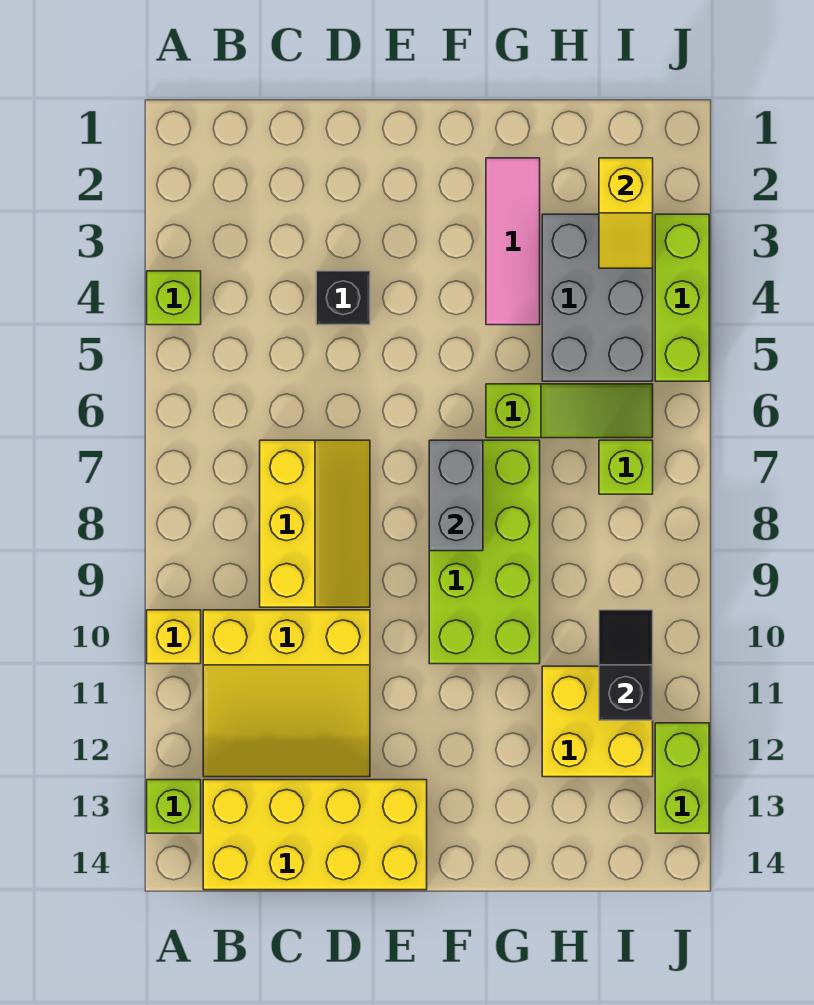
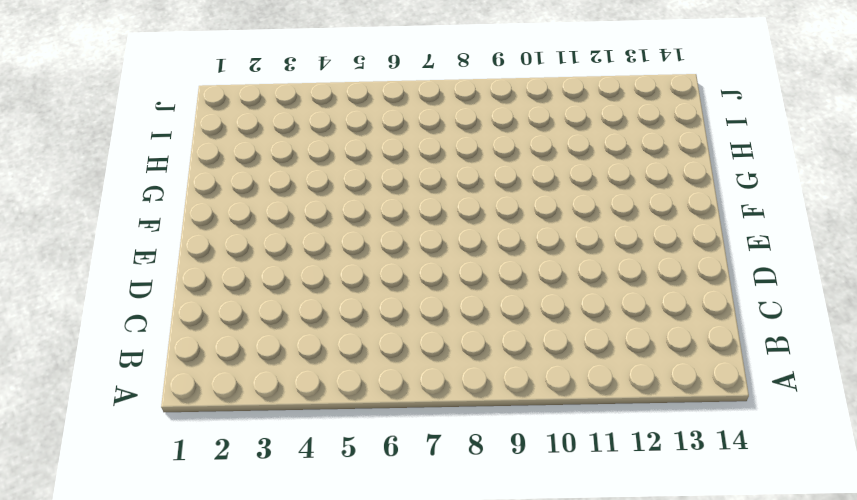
none -> lime 1x1 brick [147,271,201,325]
none -> yellow 1x1 brick [147,610,201,664]
none -> lime 1x1 brick [147,780,201,833]

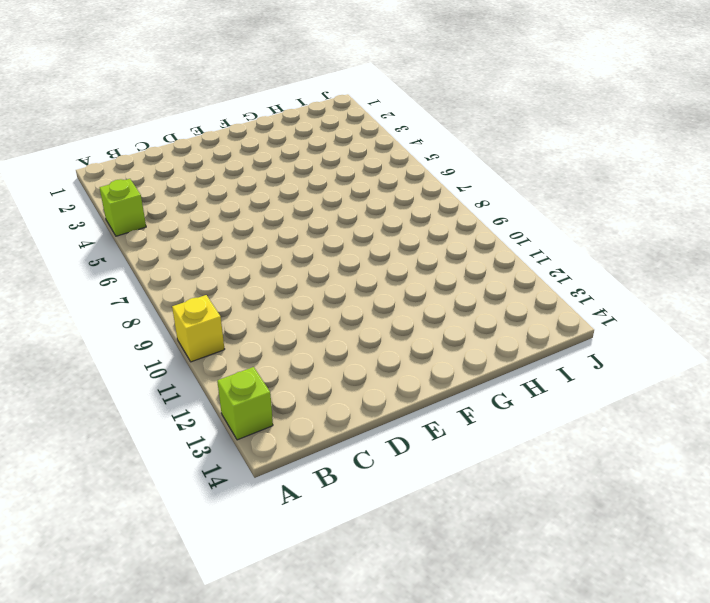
none -> yellow 3x3 slope [203,610,370,777]
none -> yellow 2x4 brick [203,780,427,890]
none -> yellow 2x3 slope [260,440,370,607]

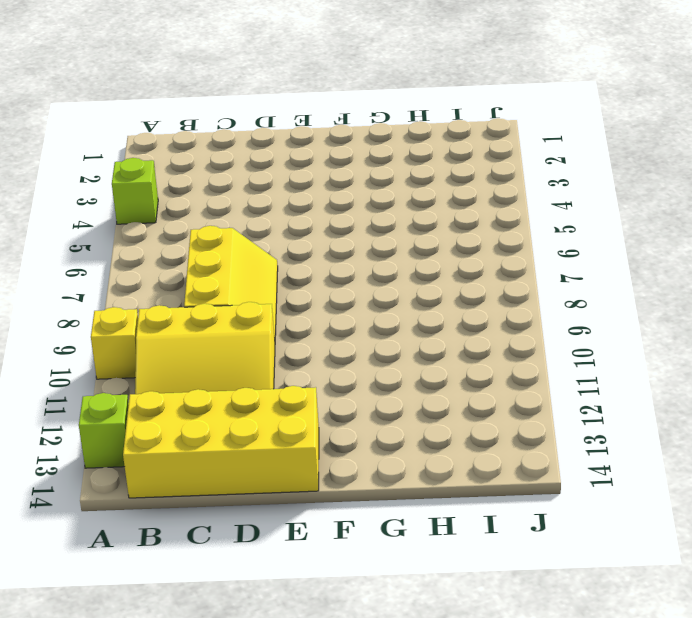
none -> black 1x1 brick [316,271,370,325]
none -> lime 2x4 brick [429,440,540,664]
none -> pink 1x3 tile [486,158,540,325]

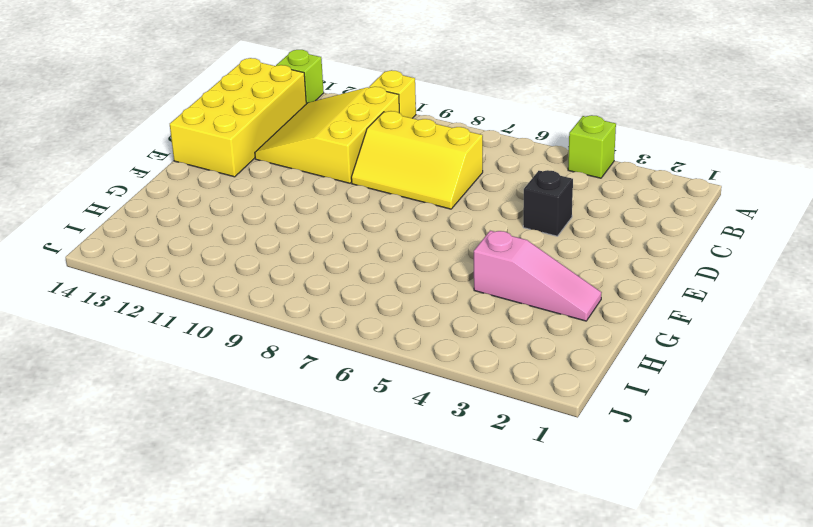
pink 1x3 slope [474,231,601,321] -> pink 1x3 tile [486,158,540,325]
none -> lime 2x4 brick [429,440,540,664]
none -> lime 1x3 slope [486,384,653,438]
none -> grey 2x3 brick [542,214,653,381]

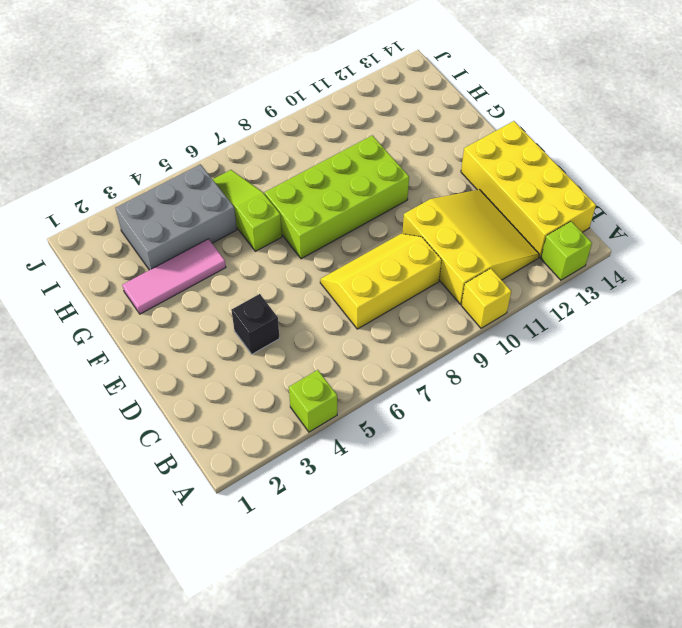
none -> yellow 2x2 brick [542,666,653,777]
none -> lime 1x1 brick [599,440,653,494]
none -> lime 1x3 brick [655,214,709,381]

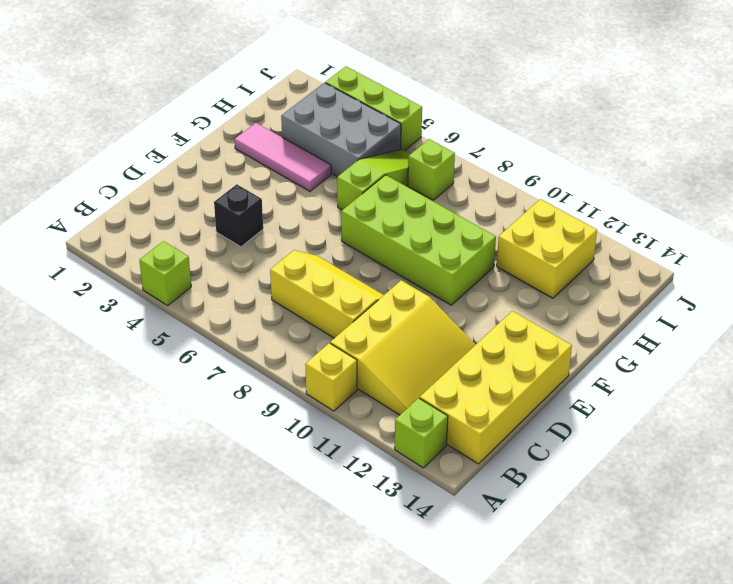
none -> lime 1x2 brick [655,723,709,833]
none -> grey 1x2 brick [429,440,483,551]
none -> yellow 1x2 slope [599,158,653,268]

